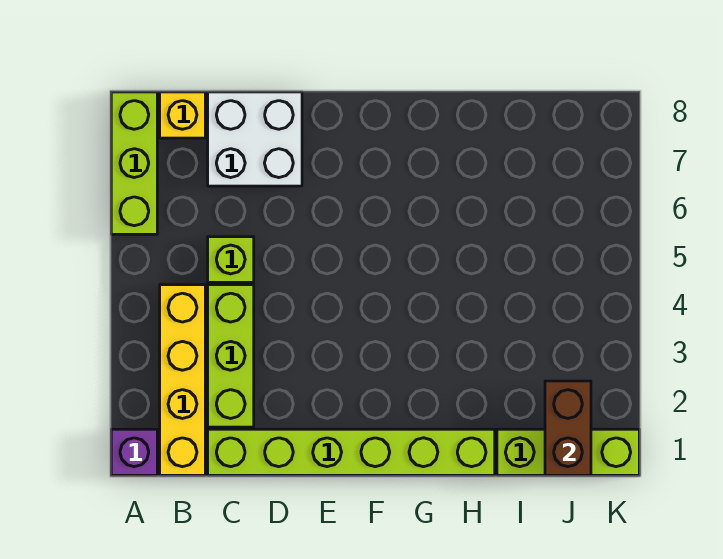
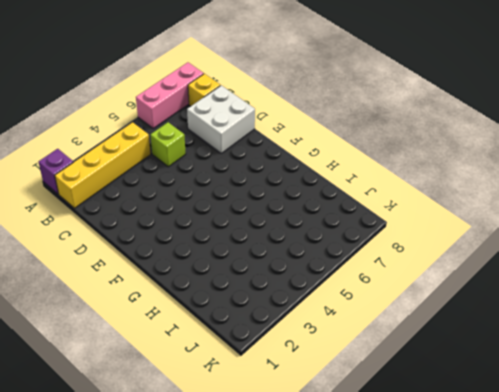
pink 1x3 brick [136,62,204,128] -> lime 1x3 brick [111,92,157,234]
none -> lime 1x6 brick [208,429,495,475]
none -> lime 1x3 brick [208,285,254,427]

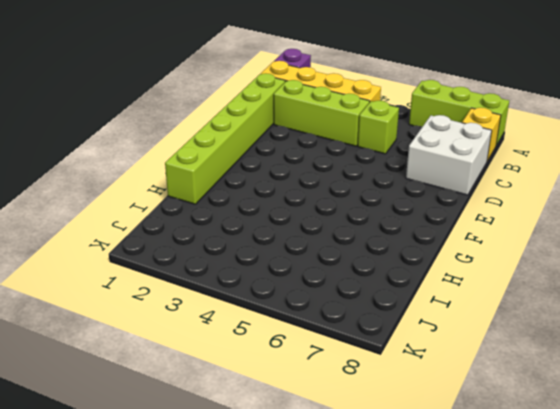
none -> lime 1x3 brick [497,429,639,475]
none -> brown 1x2 brick [545,381,591,475]

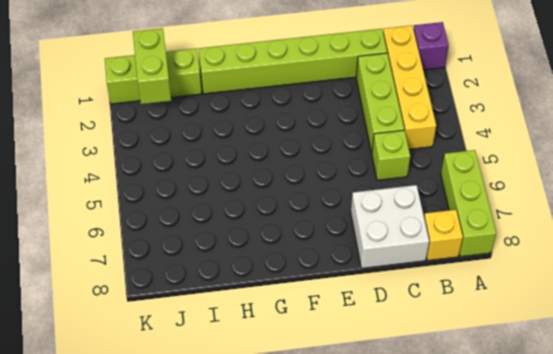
lime 1x2 brick [133,28,171,104] -> brown 1x2 brick [545,381,591,475]

